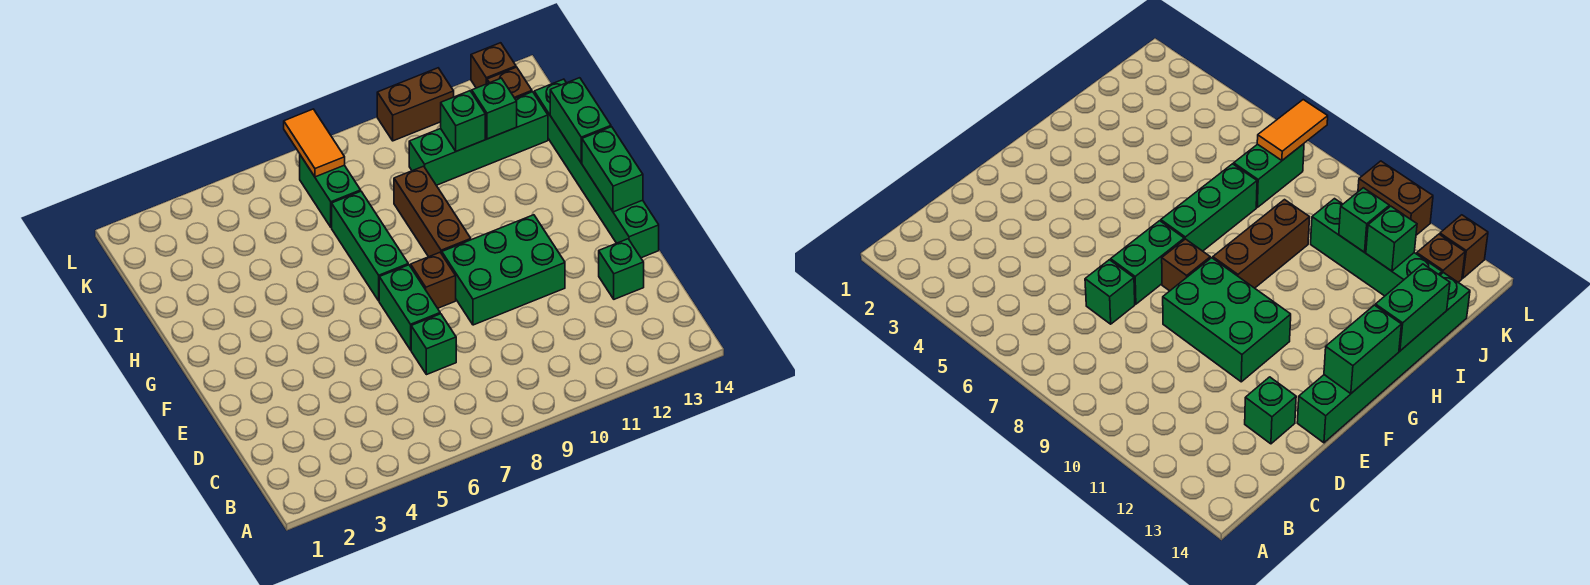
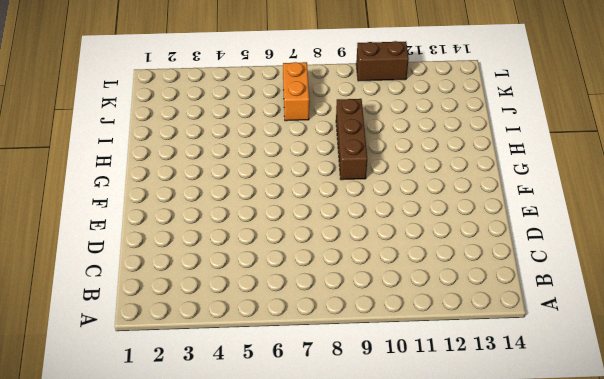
orange 1x2 brick [283,62,309,121] -> green 1x2 brick [300,155,361,227]
none -> green 1x1 brick [411,314,456,375]
none -> green 1x1 brick [599,239,644,299]
none -> green 1x2 brick [379,265,440,350]

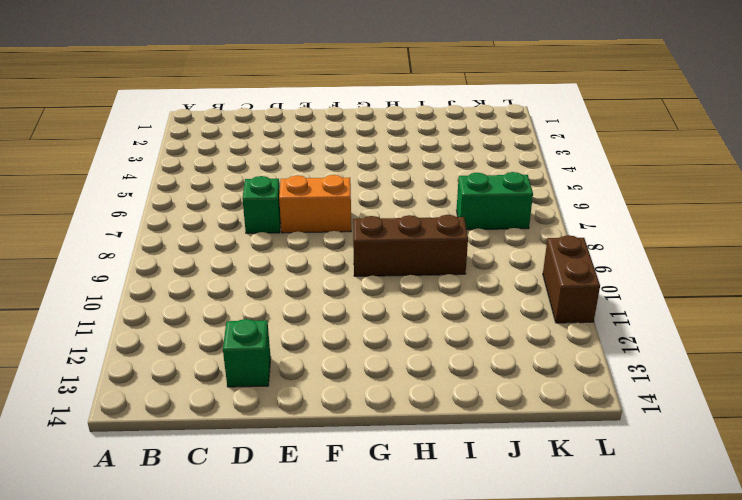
orange 1x2 brick [279,175,351,233] -> green 1x2 brick [379,265,440,350]
none -> green 2x3 brick [442,215,565,325]
none -> green 1x6 brick [534,79,659,258]
none -> brown 1x1 brick [411,253,456,308]

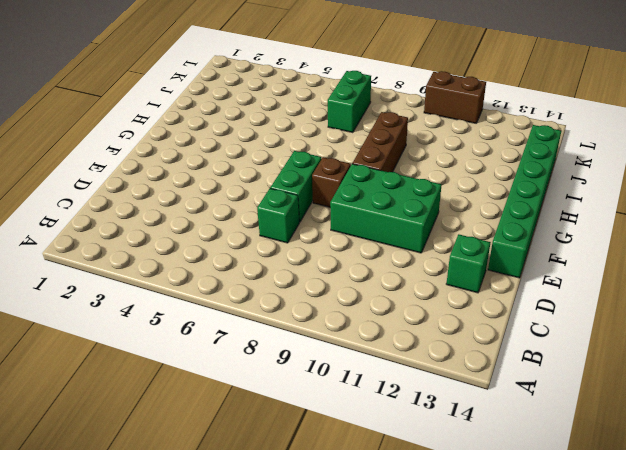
none -> green 1x3 brick [332,191,408,301]
none -> green 1x4 brick [409,92,548,185]
none -> brown 1x1 brick [487,67,532,99]

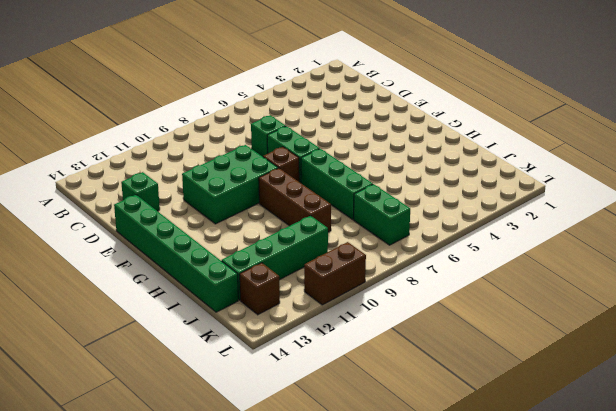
none -> brown 1x1 brick [471,43,516,88]
none -> green 1x2 brick [582,127,643,212]
none -> green 1x2 brick [550,78,611,163]

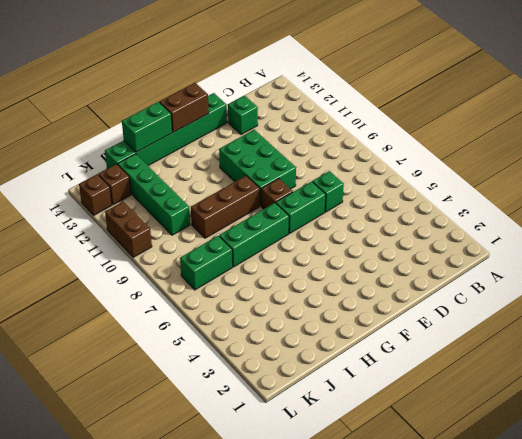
brown 1x2 brick [159,83,209,132] -> green 1x2 brick [582,127,643,212]
none -> green 1x1 brick [441,91,485,151]
none -> green 1x1 brick [472,78,517,139]
none -> orange 1x2 tile [284,109,345,177]

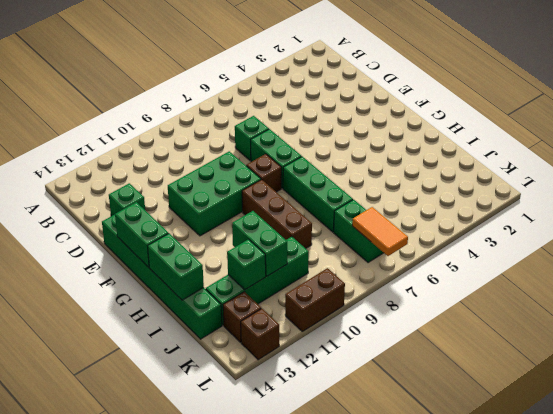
green 1x2 brick [232,211,287,276] -> green 1x1 brick [441,91,485,151]

